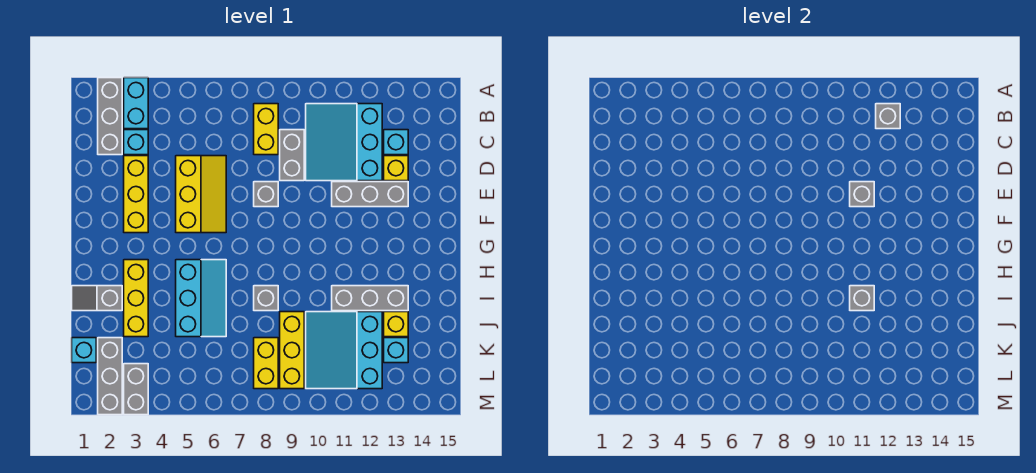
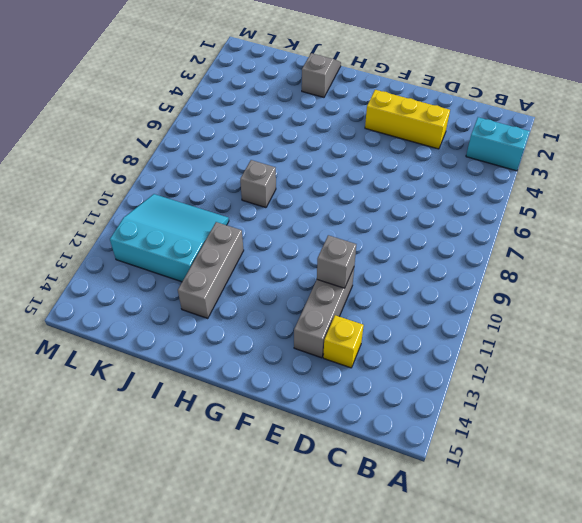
none -> grey 1x3 brick [98,78,122,155]
none -> yellow 1x2 brick [254,104,278,155]
none -> cyan 3x3 slope [306,104,382,181]

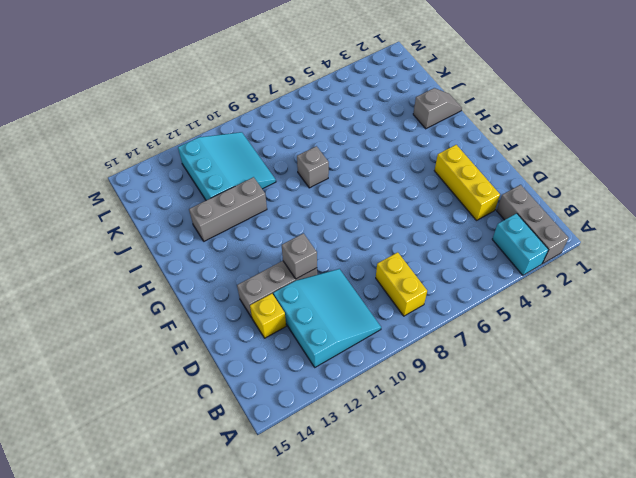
none -> cyan 1x1 brick [124,130,148,155]
none -> grey 1x2 brick [280,130,304,181]
none -> cyan 1x1 brick [384,130,408,155]

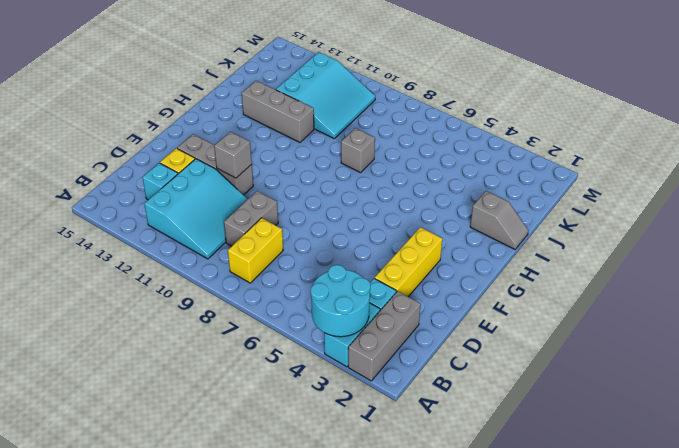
cyan 2x2 round brick [310,265,370,337] -> none
none -> yellow 2x3 slope [176,156,226,233]
none -> grey 1x1 brick [254,182,278,207]
none -> yellow 1x3 brick [124,260,148,337]

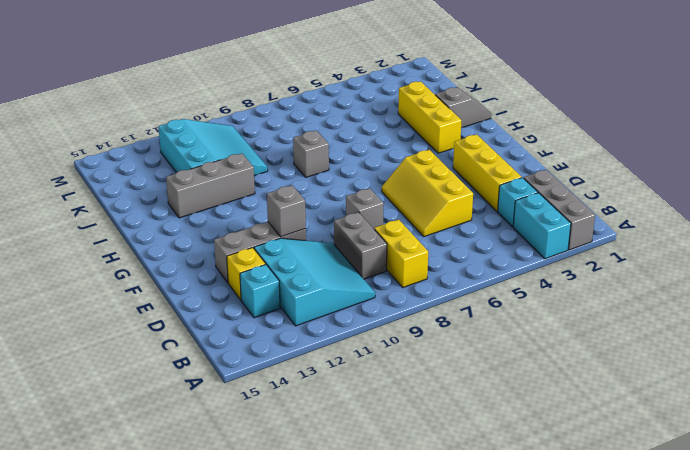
none -> cyan 2x3 slope [176,260,226,337]
none -> yellow 1x3 brick [280,312,304,389]
none -> yellow 1x1 brick [384,312,408,337]

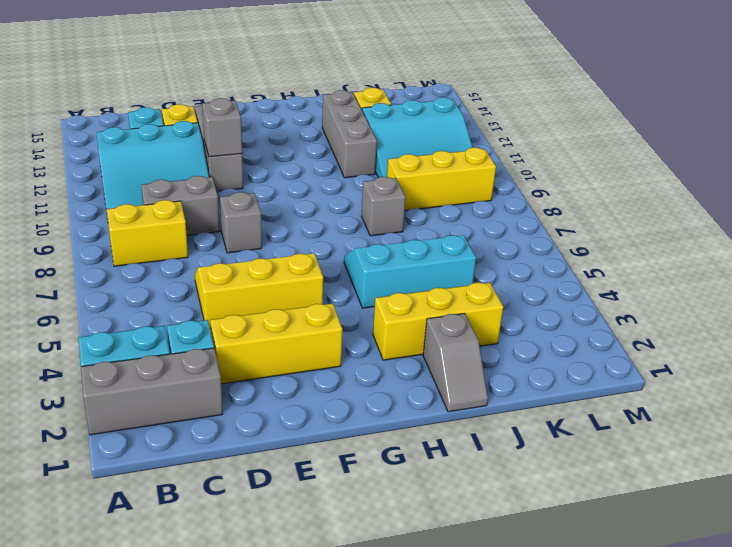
none -> cyan 1x1 brick [72,338,96,363]
none -> grey 1x3 brick [98,338,122,415]
none -> yellow 1x2 brick [254,338,278,389]

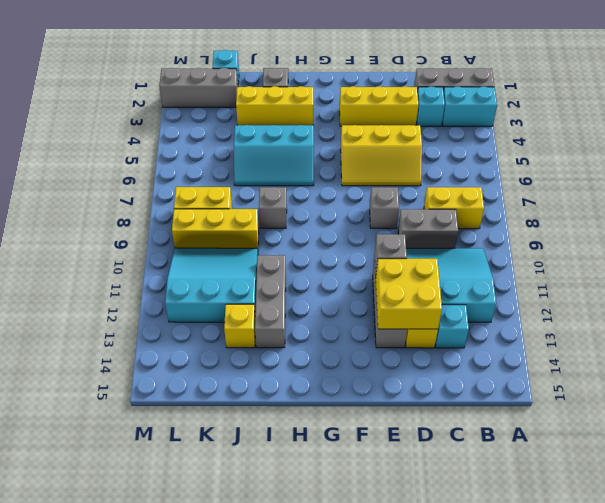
yellow 2x2 brick [376,259,442,329] -> none
none -> cyan 1x1 brick [384,338,408,363]
none -> grey 1x2 brick [124,364,148,415]
none -> grey 1x1 brick [876,104,900,129]

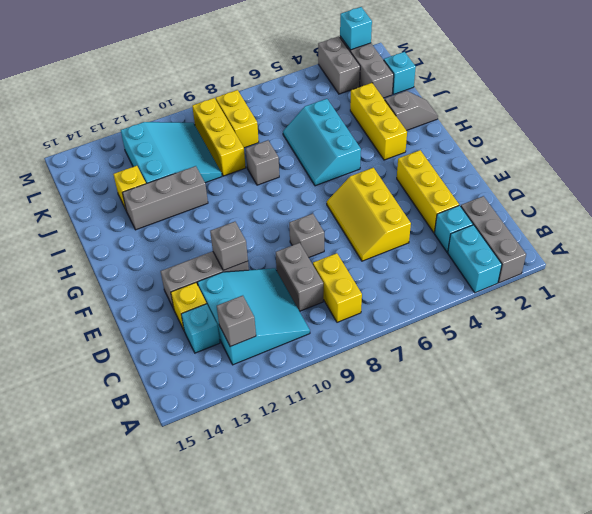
cyan 1x1 brick [340,7,372,50] -> cyan 1x1 brick moved to [384,338,408,363]
none -> grey 1x1 brick [850,286,874,311]

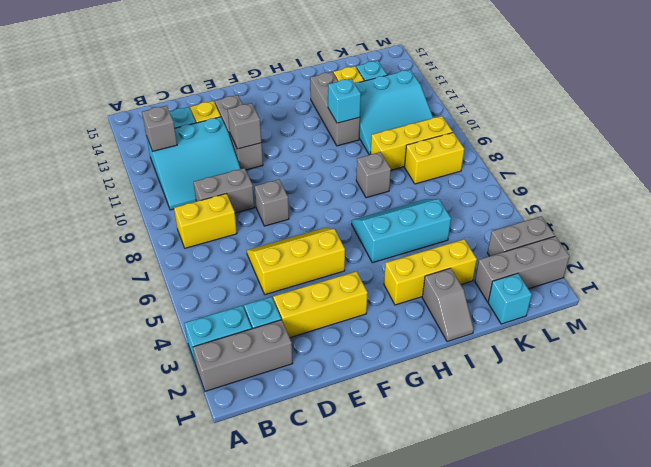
cyan 1x1 brick [328,79,361,123] -> grey 1x1 brick [850,286,874,311]

